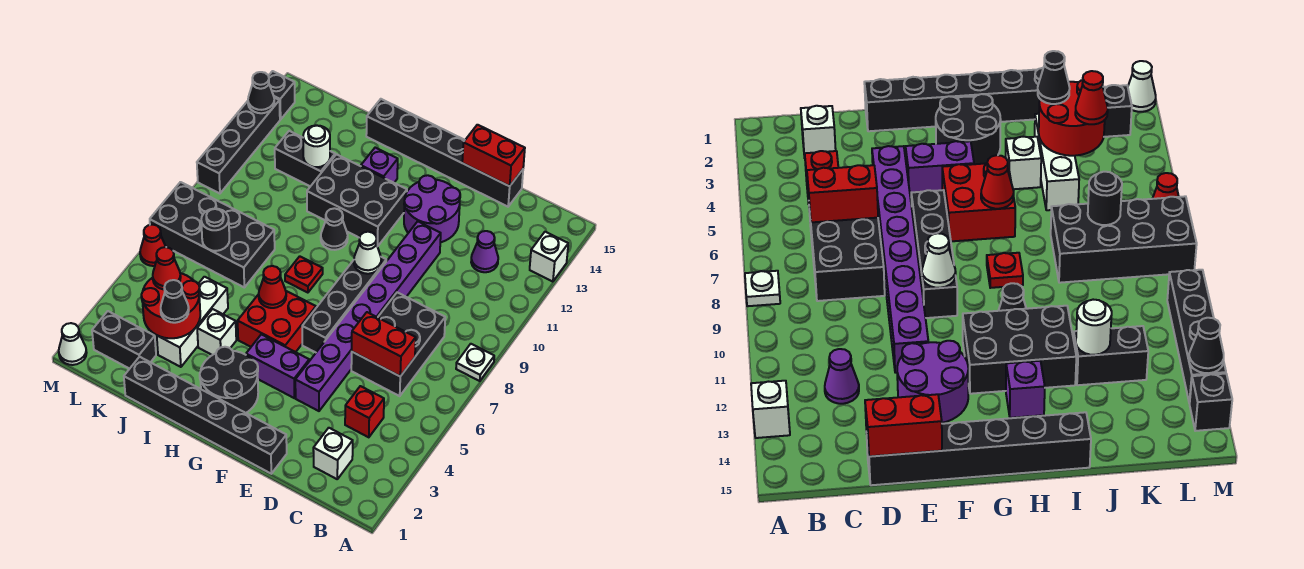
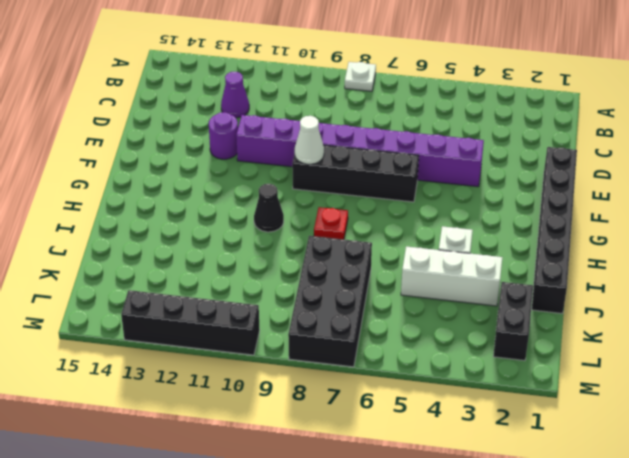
purple 1x1 round brick [209,112,238,159] -> purple 2x2 round brick [404,175,460,242]
none -> white 1x1 brick [530,232,568,282]
none -> white 1x1 brick [313,428,353,479]
none -> red 1x1 brick [345,386,384,437]
none -> black 2x3 brick [351,292,445,396]

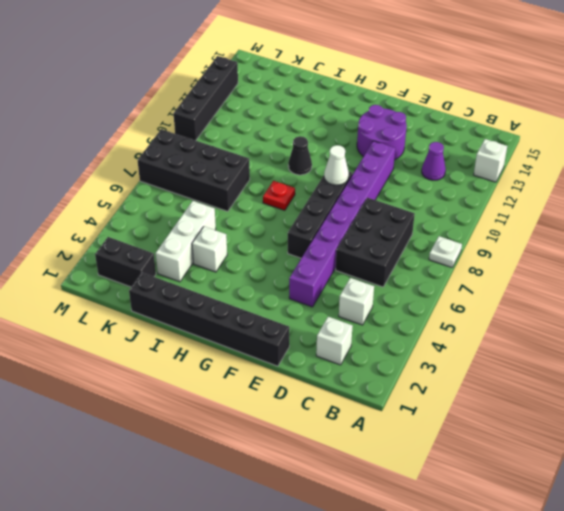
white 1x1 brick [339,278,374,325] -> red 1x1 brick [345,386,384,437]
none -> black 1x6 brick [366,99,523,207]
none -> purple 1x2 brick [246,334,309,398]
none -> black 2x2 round brick [200,347,258,413]
none -> red 2x2 brick [238,291,316,352]

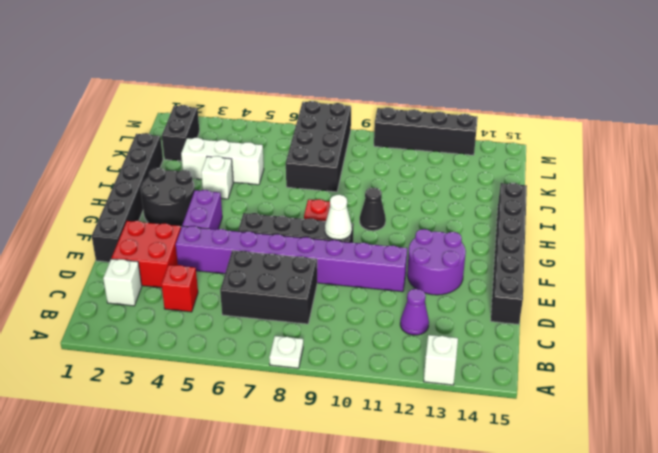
red 2x2 brick [112,221,181,288] -> red 2x2 brick moved to [238,291,316,352]
none -> black 2x3 brick [307,154,407,246]
none -> purple 1x1 brick [361,148,398,183]
none -> black 1x2 brick [275,131,335,186]
none -> white 1x1 cone [59,323,87,365]

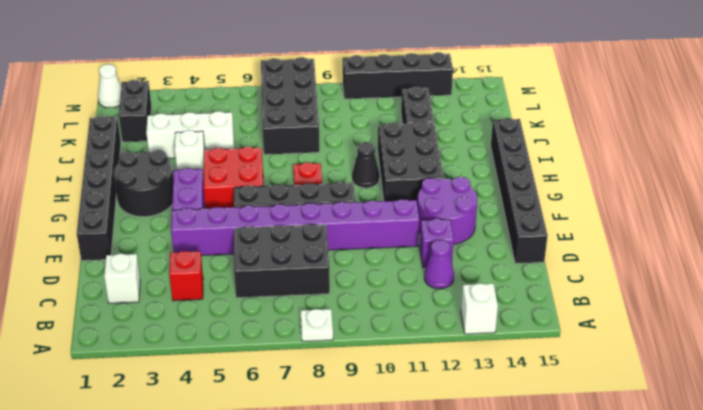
purple 1x1 brick [420,219,454,268] -> purple 1x1 brick moved to [361,148,398,183]
none -> red 1x1 cone [140,225,166,266]
none -> black 1x1 brick [268,71,295,120]
none -> red 1x2 brick [352,312,416,376]
none -> red 1x2 brick [462,125,525,186]

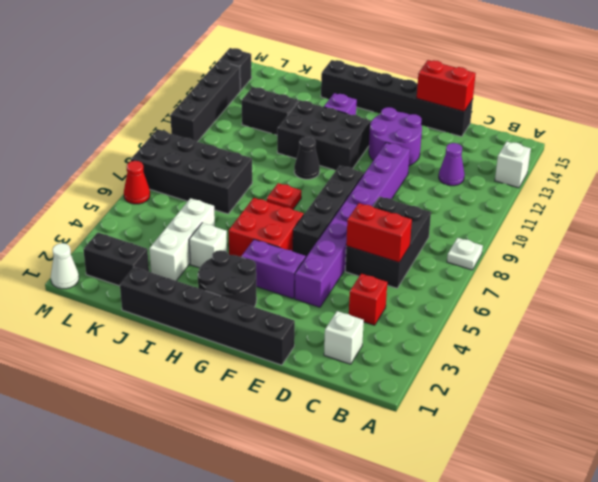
none -> white 1x1 cone [354,232,381,274]
none -> red 1x1 cone [259,266,286,308]
none -> red 2x2 round brick [141,273,200,338]
none -> white 1x1 round brick [303,125,330,167]

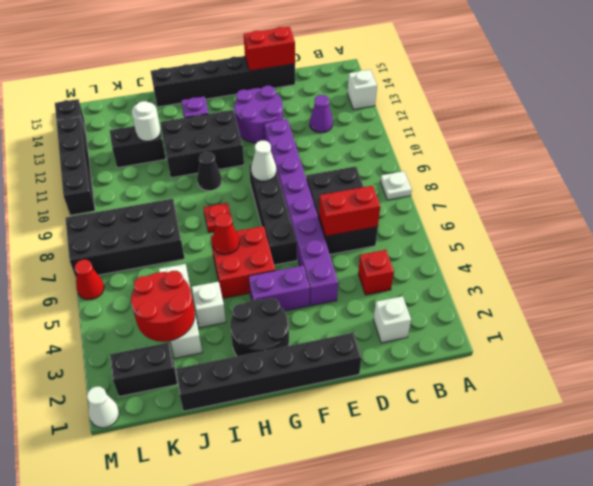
none -> black 1x1 round brick [201,209,229,251]
none -> black 1x1 cone [248,72,274,113]
none -> black 1x1 cone [161,280,189,323]
none -> red 1x1 cone [153,247,181,289]

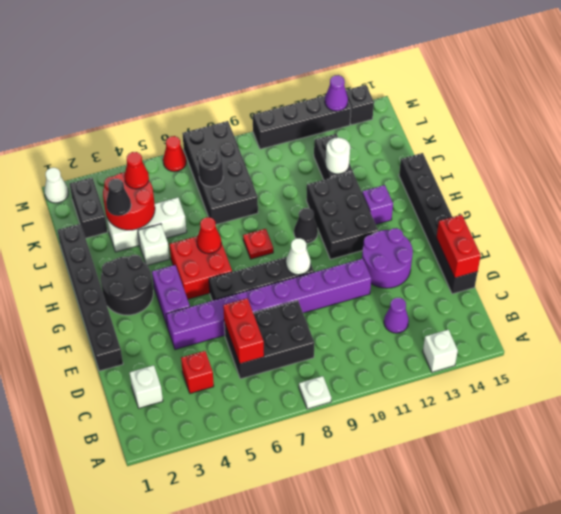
purple 1x1 cone [325,75,348,111] -> black 1x1 cone [248,72,274,113]

